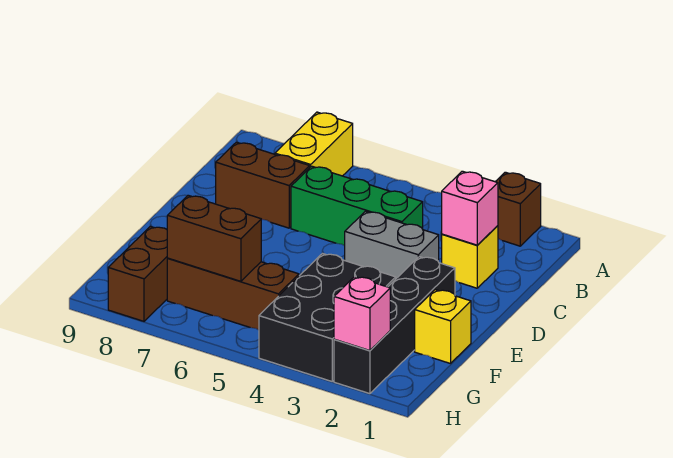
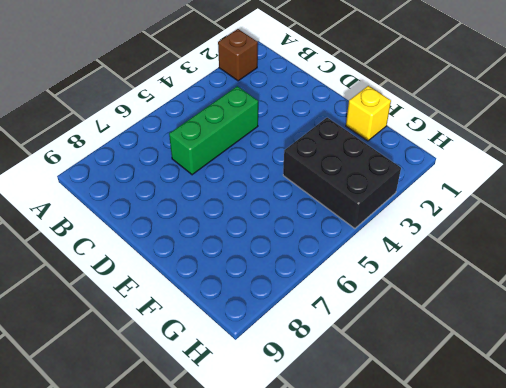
none -> yellow 1x2 brick [275,112,353,176]
none -> yellow 1x1 brick [442,226,498,288]
none -> brown 1x2 brick [216,142,310,228]

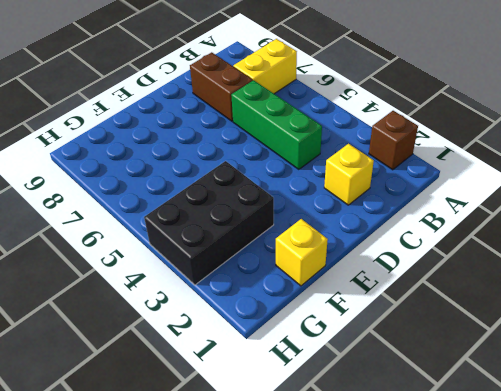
none -> grey 1x2 brick [345,211,439,278]
none -> black 1x4 brick [334,257,455,394]
none -> brown 1x3 brick [167,258,299,330]

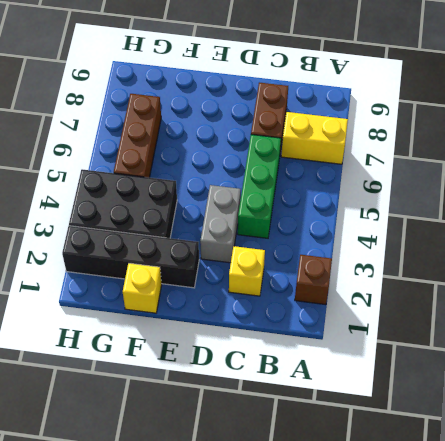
none -> brown 1x2 brick [108,226,168,321]
none -> pink 1x1 brick [442,171,498,245]
none -> brown 1x2 brick [167,195,261,281]

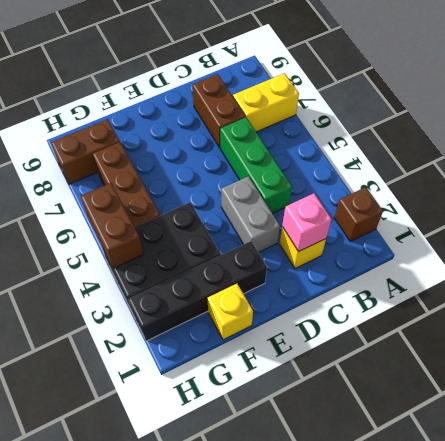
brown 1x2 brick [81,183,143,268] -> brown 1x2 brick moved to [167,195,261,281]
none -> pink 1x1 brick [334,277,390,351]

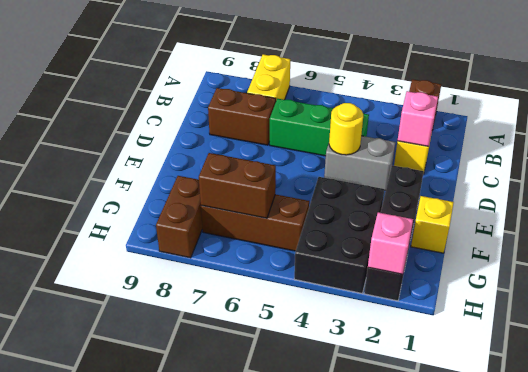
yellow 1x1 round brick [329,103,363,155] -> none

